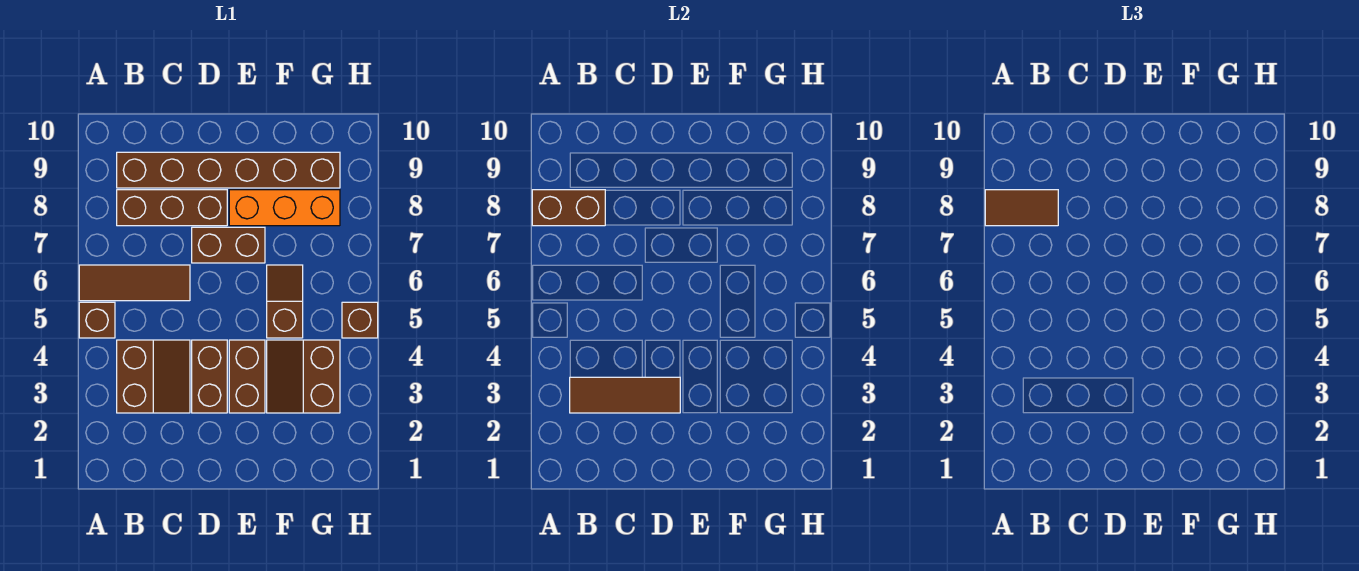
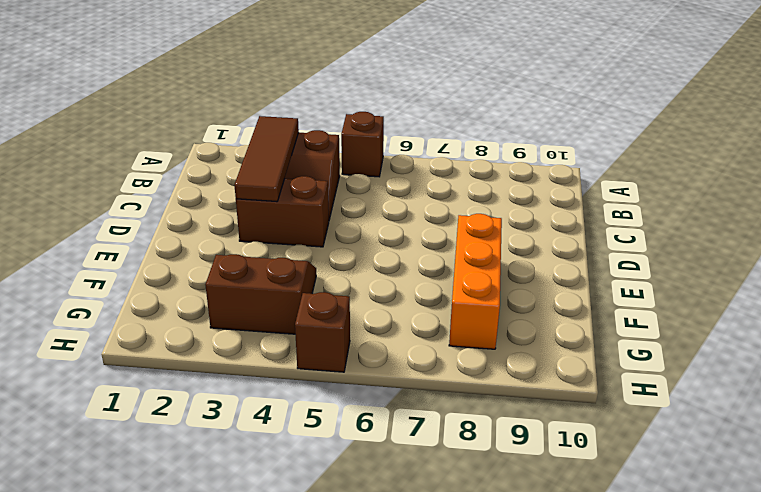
none -> brown 1x3 tile [79,265,190,301]
none -> brown 1x3 brick [117,190,227,226]
none -> brown 1x6 brick [117,152,340,188]

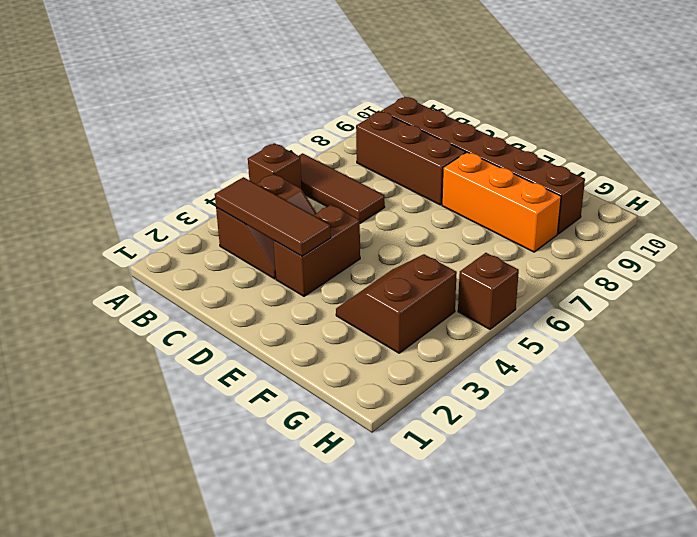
none -> brown 1x2 brick [192,227,265,263]
none -> brown 1x2 brick [229,340,265,413]
none -> brown 1x2 slope [267,265,303,338]

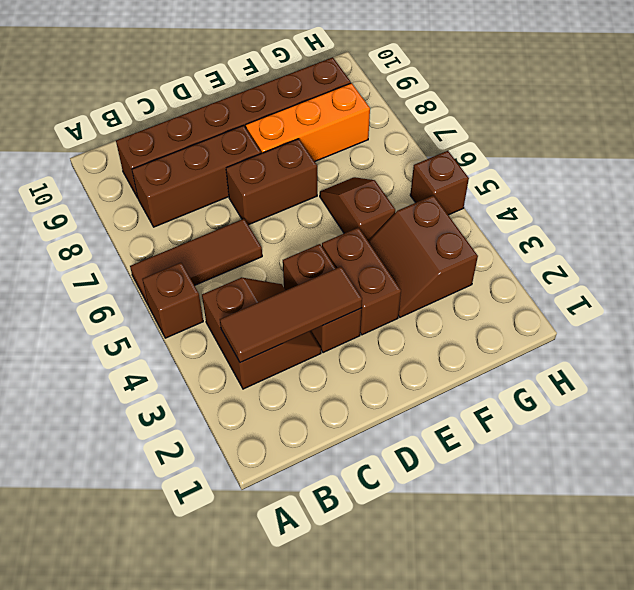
none -> brown 1x2 brick [532,190,605,226]
none -> brown 1x2 tile [985,190,1058,226]

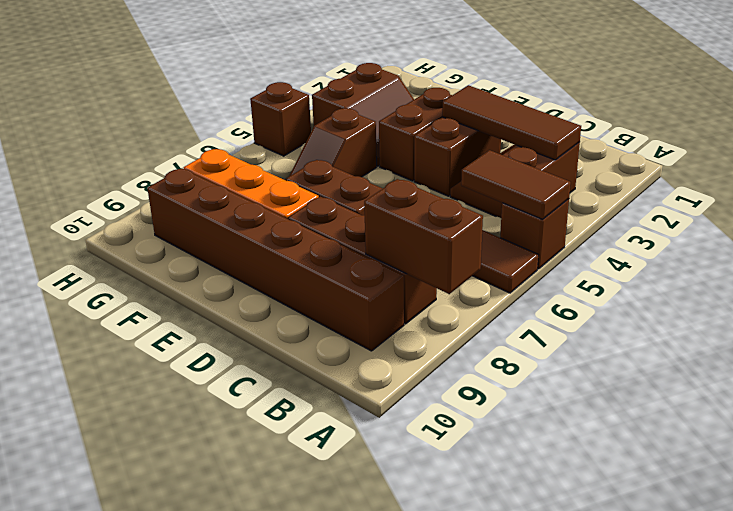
brown 1x2 tile [461,150,571,219] -> brown 1x2 tile moved to [985,190,1058,226]

